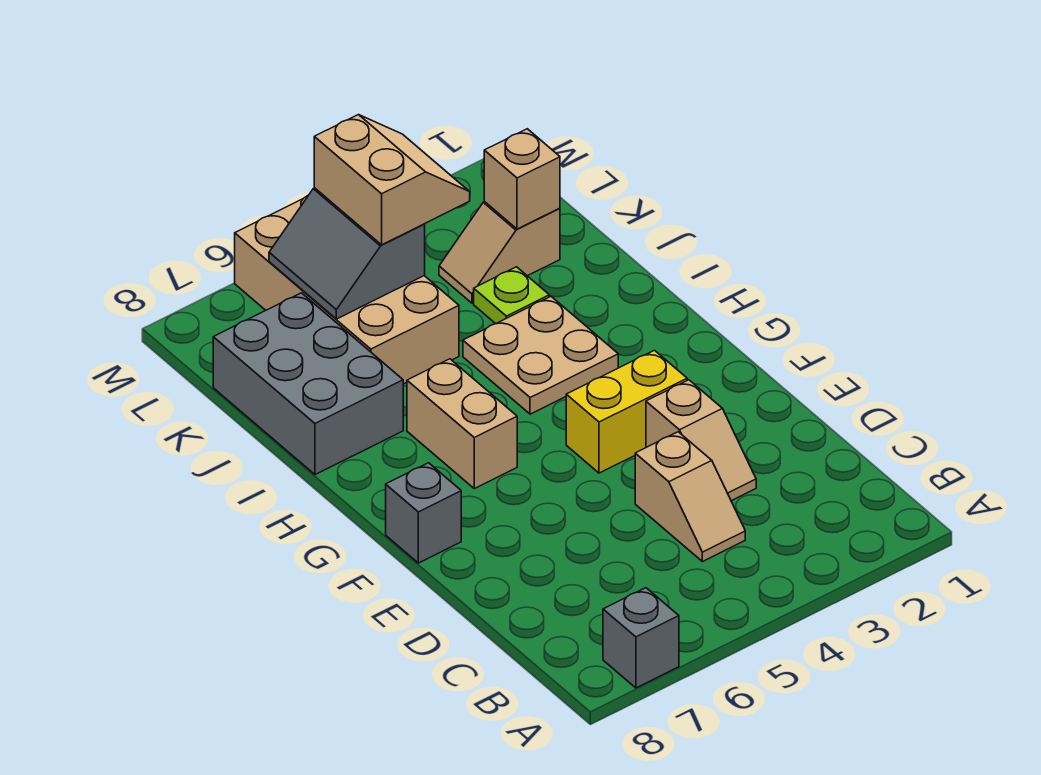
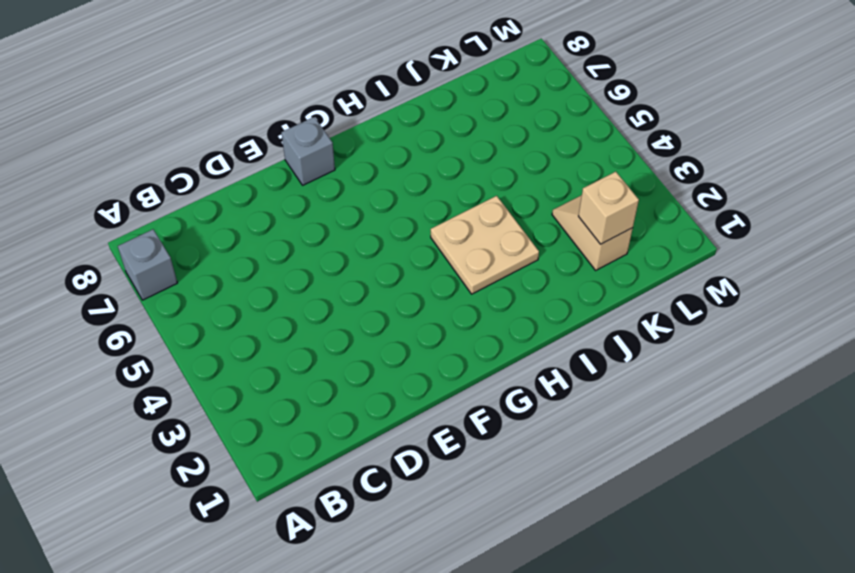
none -> tan 1x2 slope [635,432,745,562]
none -> tan 1x2 slope [646,380,756,501]
none -> yellow 1x2 brick [566,350,687,473]

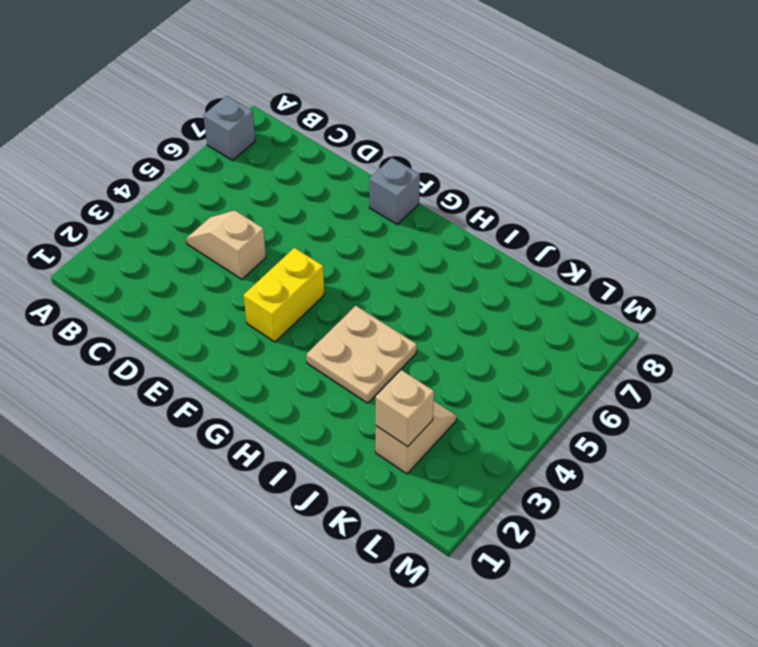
none -> tan 1x2 slope [646,380,756,501]
none -> tan 1x2 brick [407,359,517,489]
none -> grey 2x3 brick [213,293,403,475]

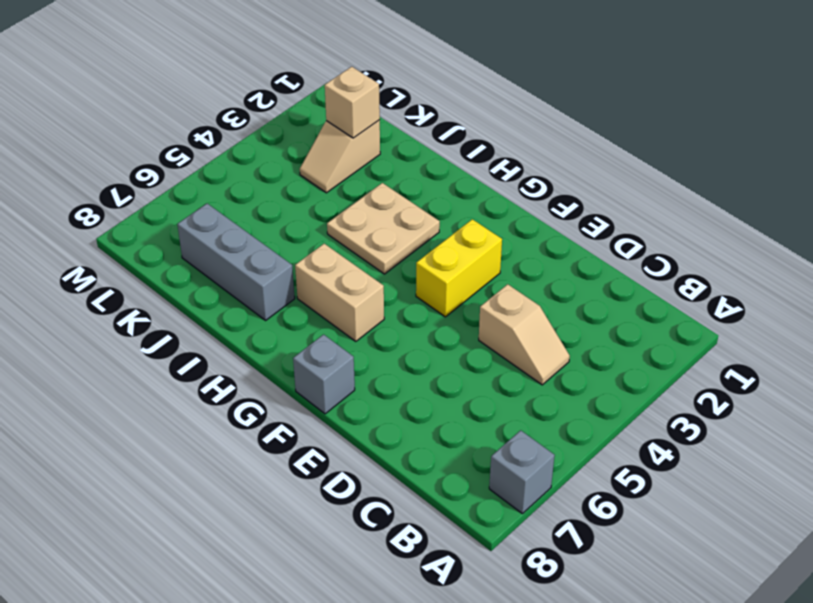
grey 1x3 brick [177,204,295,320] -> grey 2x3 brick [213,293,403,475]
none -> tan 1x2 slope [646,380,756,501]
none -> lime 1x1 plate [474,267,549,324]
none -> tan 2x4 brick [235,196,459,384]

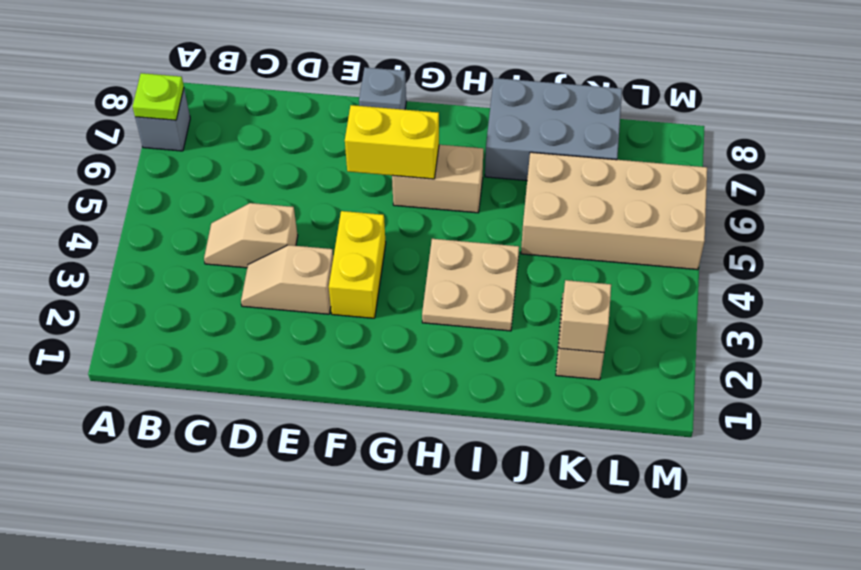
lime 1x1 plate [133,73,184,120] -> lime 1x1 plate moved to [474,267,549,324]
yellow 1x2 brick [345,105,439,179] -> none
none -> grey 2x2 slope [269,188,425,319]
none -> tan 2x2 slope [314,115,470,245]

